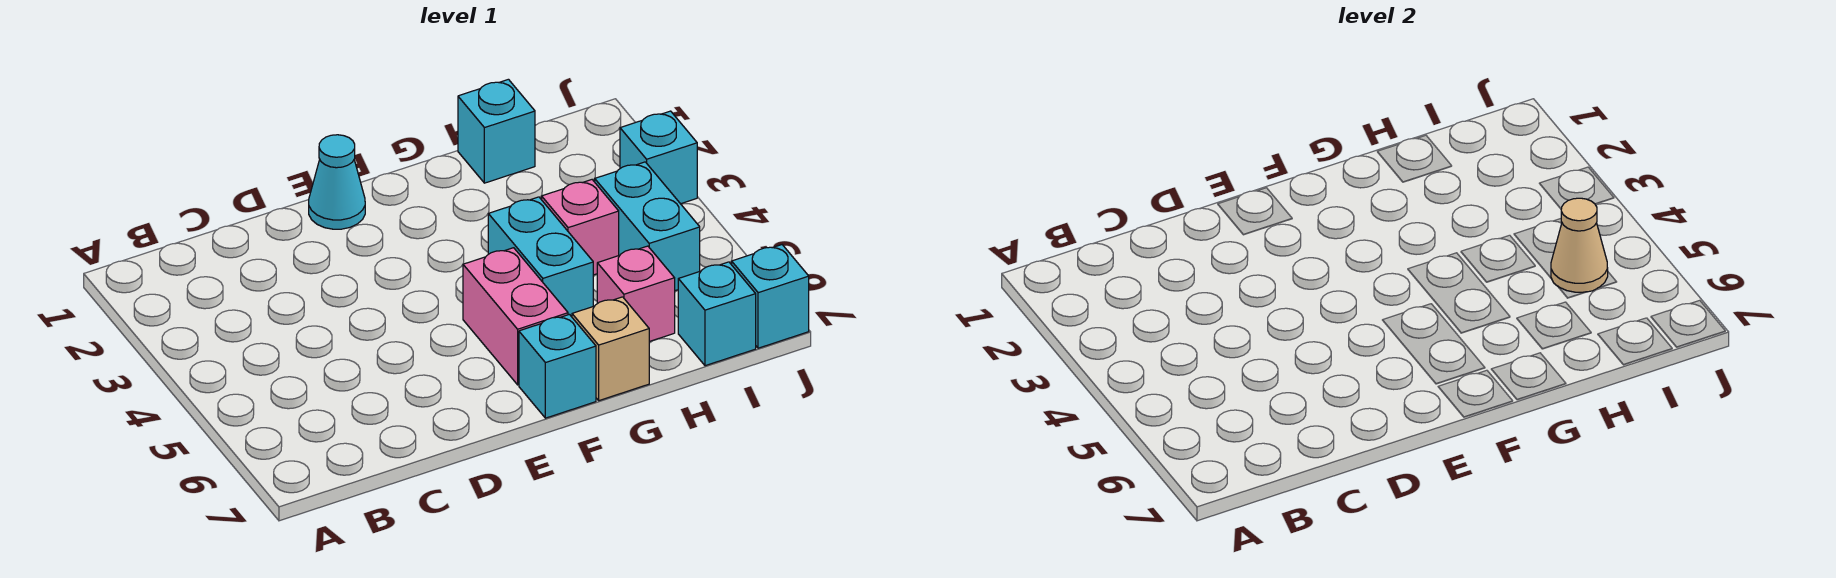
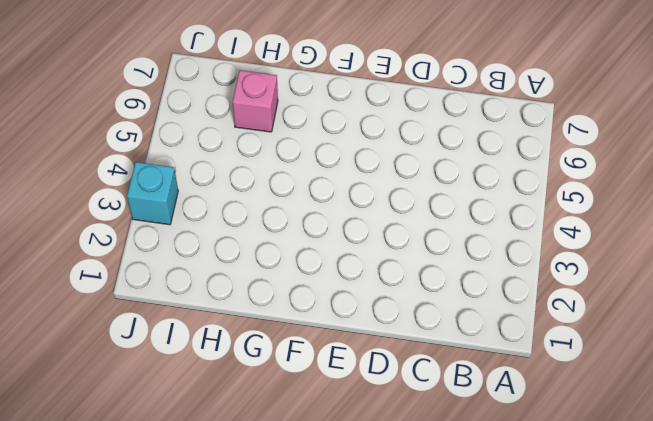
none -> cyan 1x1 cone [309,135,365,229]
none -> pink 1x2 brick [463,248,568,385]
none -> cyan 1x1 brick [519,314,596,418]

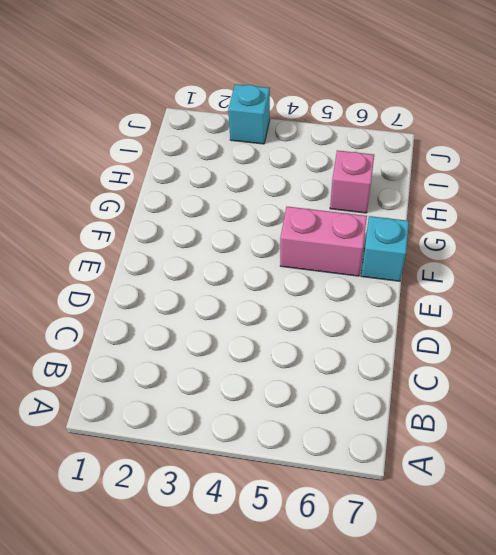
none -> cyan 1x1 cone [309,135,365,229]
none -> cyan 1x2 brick [488,197,593,317]
none -> tan 1x1 brick [572,297,649,401]

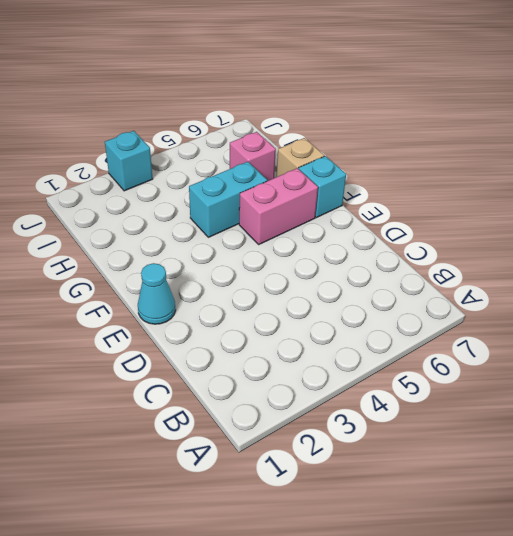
none -> cyan 1x1 brick [458,79,535,183]
none -> pink 1x1 brick [542,180,619,275]
none -> cyan 1x2 brick [595,162,700,291]

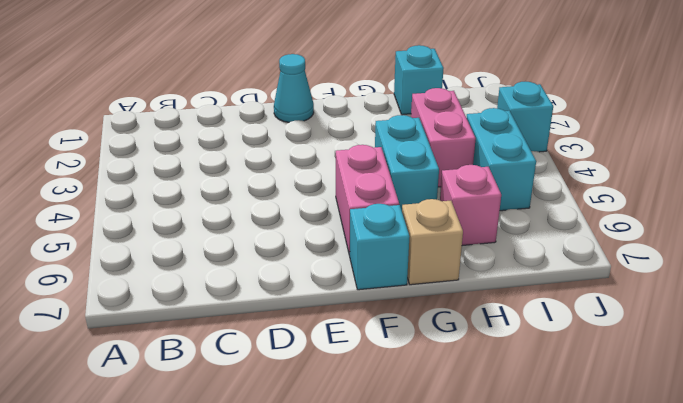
pink 1x2 brick [411,88,476,187] -> pink 1x1 brick [542,180,619,275]
none -> cyan 1x1 brick [678,262,756,366]
none -> cyan 1x1 brick [732,245,809,348]
none -> tan 1x1 cone [1551,198,1608,292]

